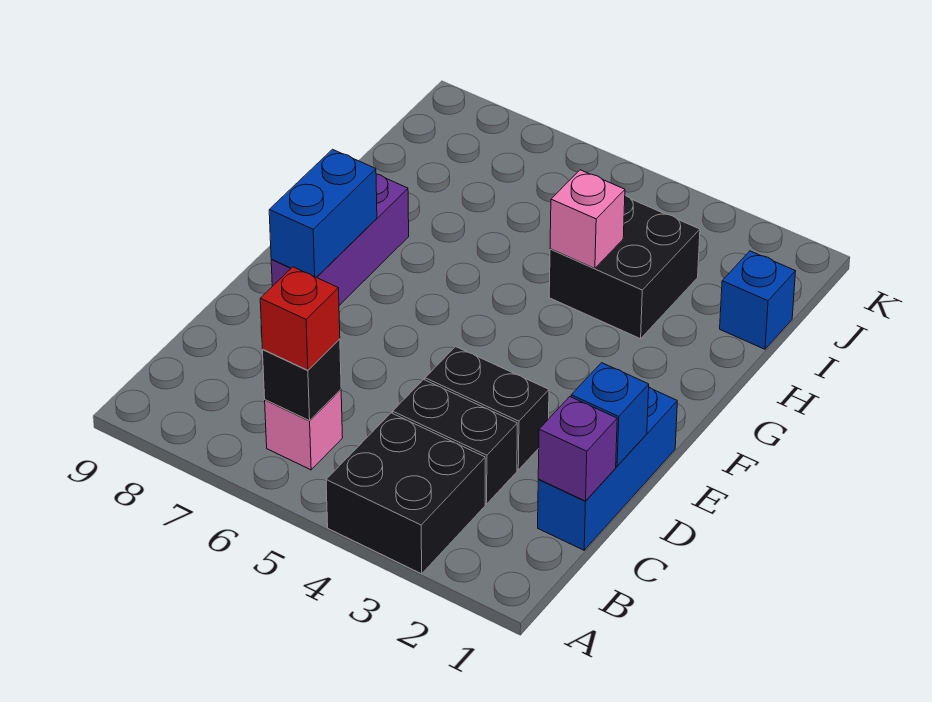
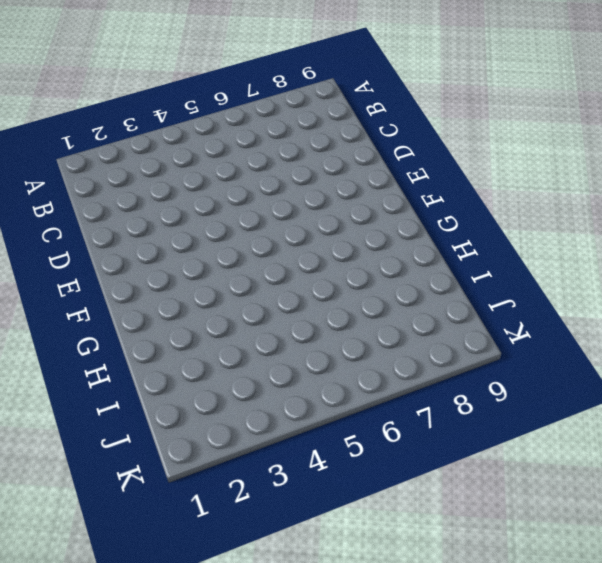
none -> black 2x2 brick [326,413,485,574]
none -> pink 1x1 brick [265,390,343,470]
none -> blue 1x3 brick [538,387,677,550]

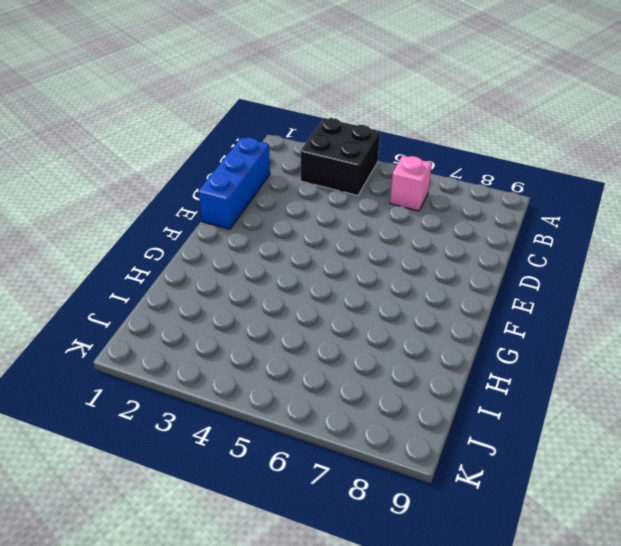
none -> black 1x2 brick [393,379,517,504]
none -> black 1x2 brick [425,347,549,470]
none -> purple 1x3 brick [271,174,409,305]

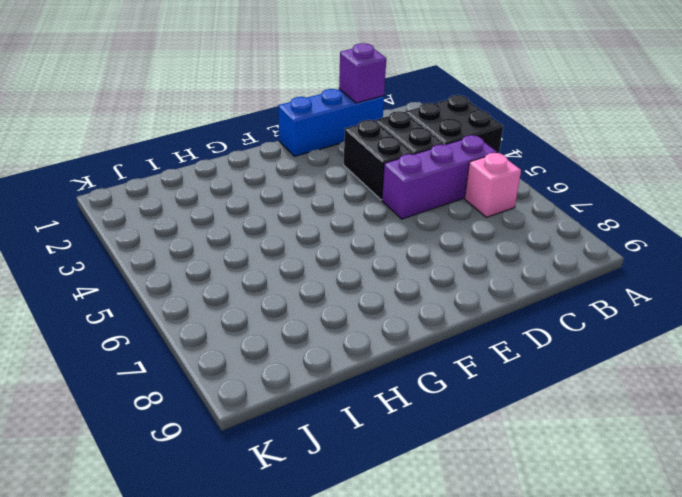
purple 1x3 brick [382,135,497,219] -> purple 1x3 brick moved to [271,174,409,305]
none -> black 2x2 brick [549,195,700,339]
none -> blue 1x1 brick [720,251,796,349]
none -> black 1x1 brick [263,339,341,421]

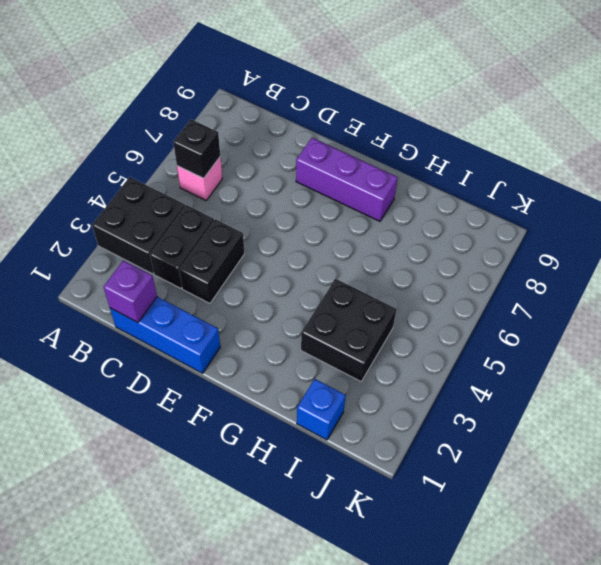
none -> blue 1x1 brick [571,363,649,466]
none -> blue 1x2 brick [269,149,377,277]
none -> pink 1x1 brick [550,170,625,268]

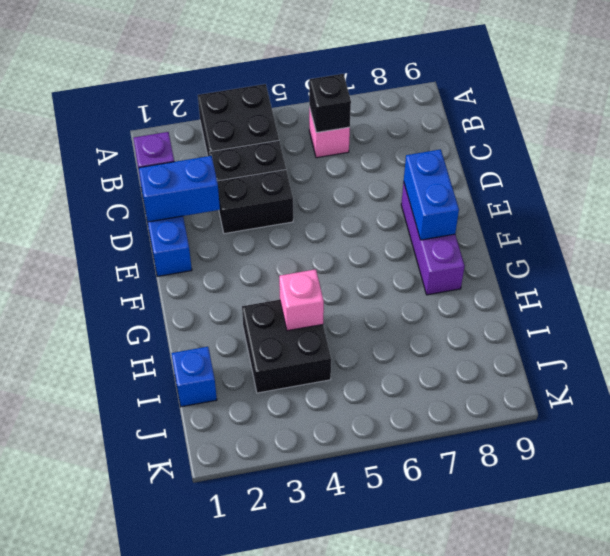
blue 1x2 brick [139,156,220,222] -> blue 1x1 brick [571,363,649,466]
none -> red 1x1 brick [260,267,340,370]

